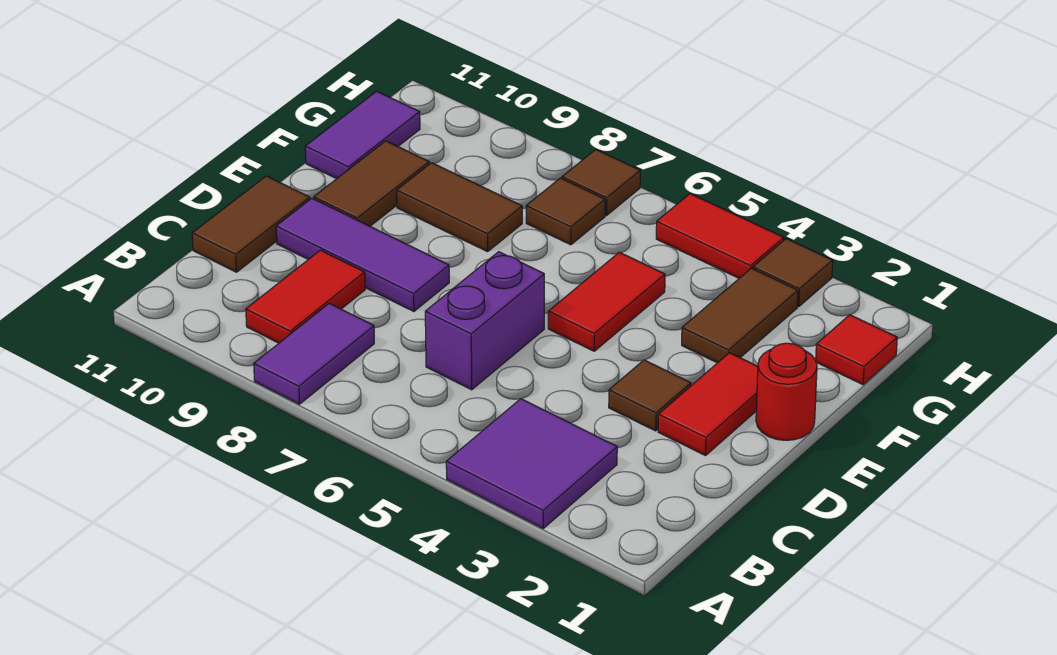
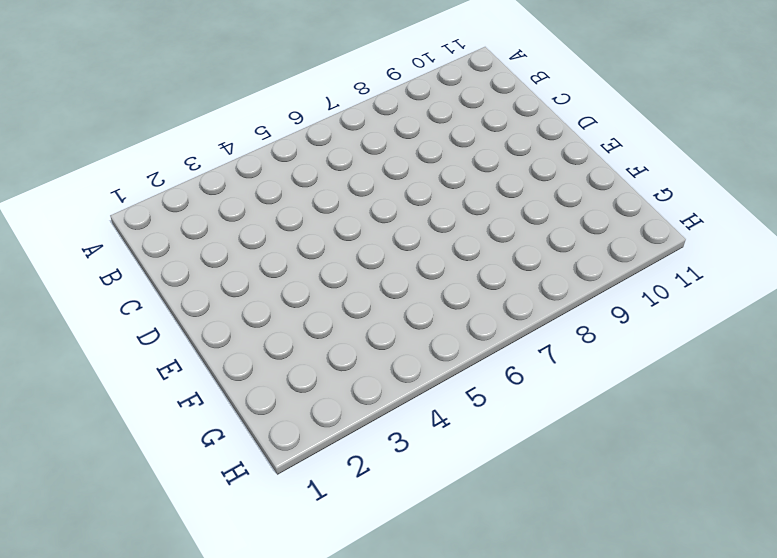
none -> purple 2x2 tile [446,399,617,528]
none -> purple 1x2 tile [254,303,374,404]
none -> red 1x2 tile [246,250,365,343]

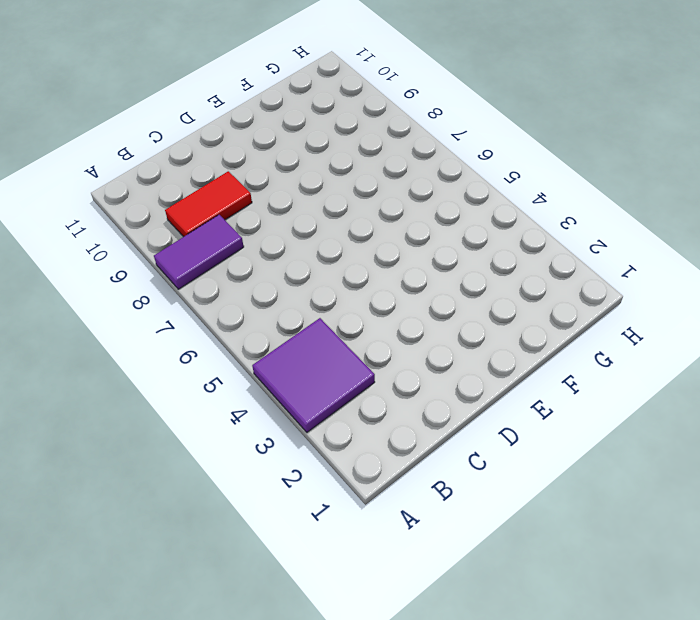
none -> purple 1x2 brick [425,252,544,390]
none -> brown 1x2 tile [192,176,310,272]
none -> red 1x2 tile [658,353,758,455]

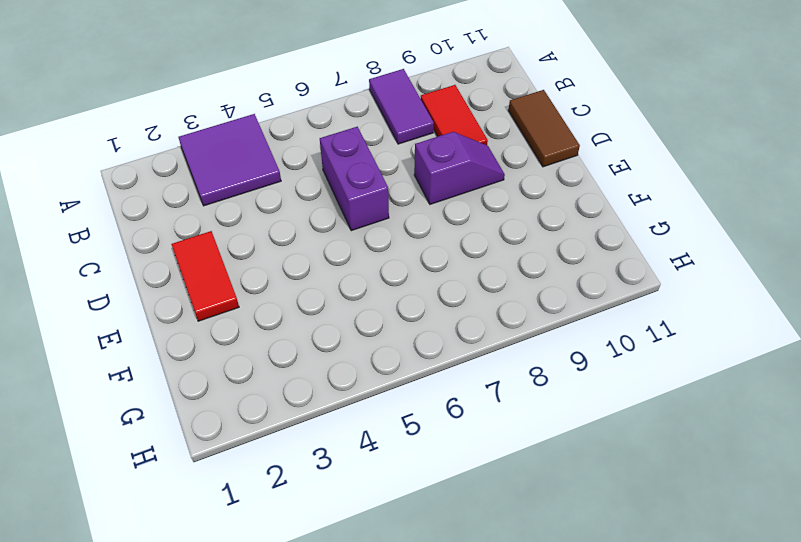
purple 1x2 slope [414,132,505,204] -> purple 1x3 tile [276,198,449,311]
none -> brown 1x1 tile [609,360,691,431]
none -> red 1x1 round brick [756,343,817,440]
none -> red 1x2 tile [548,252,665,351]

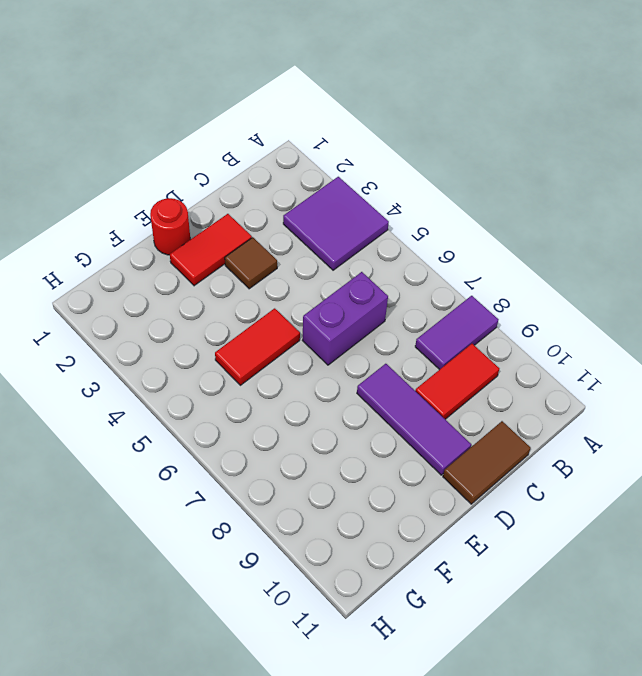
none -> brown 1x2 tile [314,141,429,226]
none -> brown 1x2 tile [682,268,798,363]
none -> brown 1x2 tile [397,163,522,252]

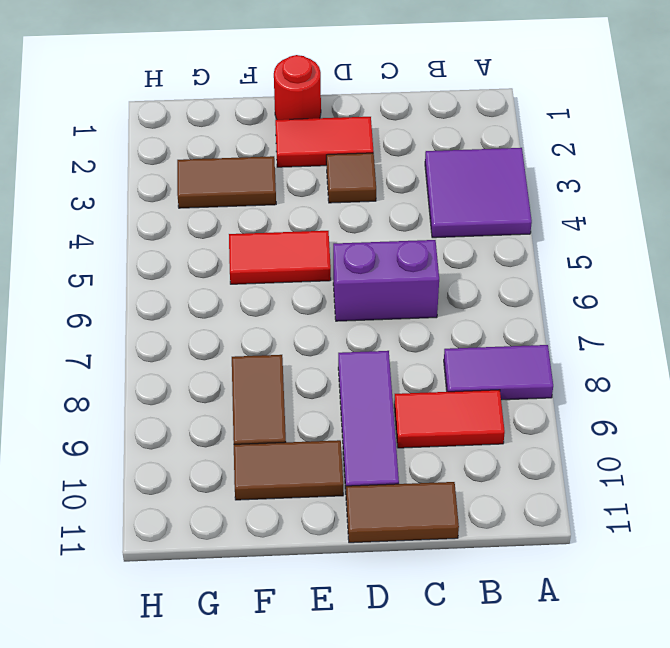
none -> purple 1x2 tile [305,91,420,179]
none -> red 1x1 tile [816,315,897,385]
none -> brown 1x1 tile [526,178,605,245]

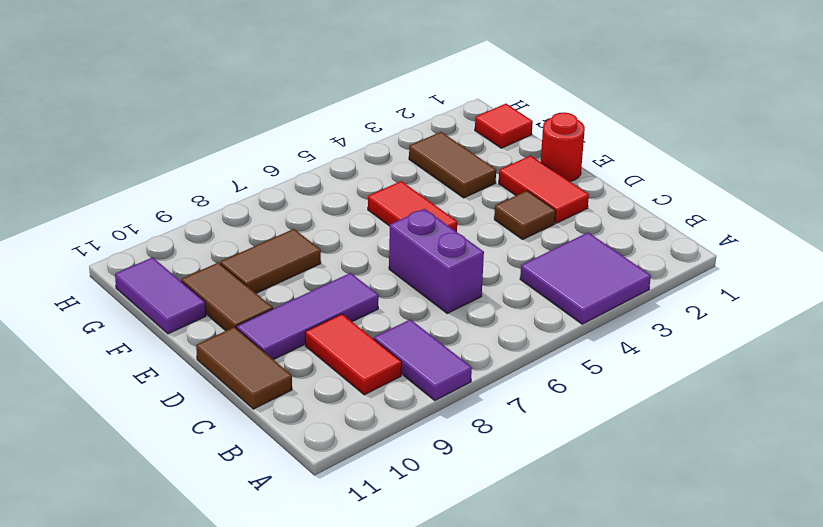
none -> brown 1x1 tile [526,178,605,245]
none -> brown 1x1 tile [753,239,833,307]
none -> red 1x2 tile [656,194,784,278]

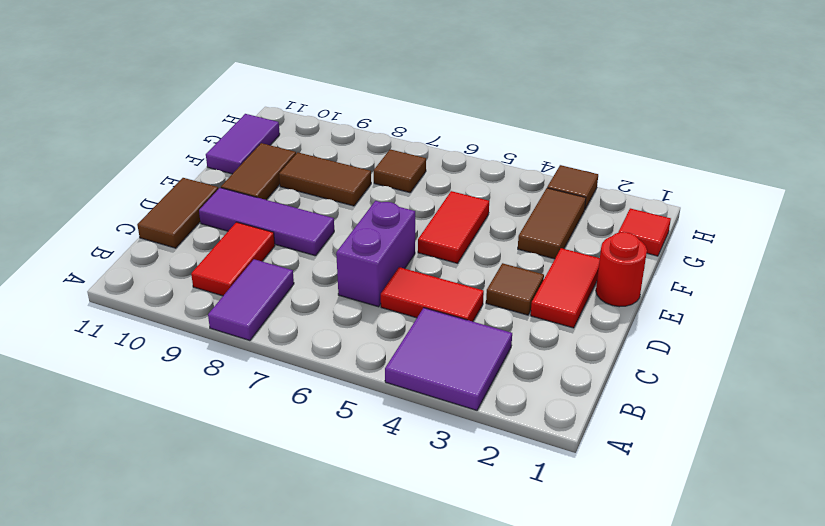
red 1x2 tile [381,267,484,322] -> red 1x2 tile moved to [656,194,784,278]
none -> brown 1x1 tile [562,150,640,215]

